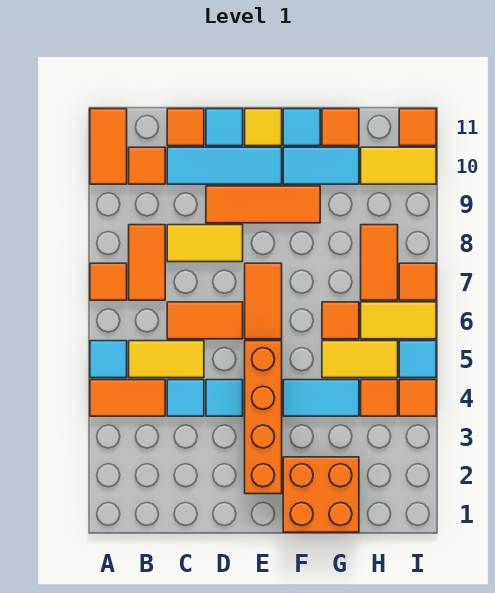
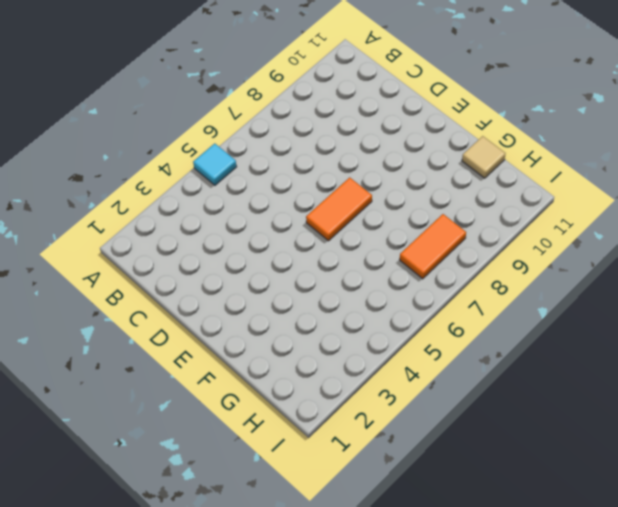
tan 1x1 tile [462,136,506,178] -> orange 1x1 tile [322,109,359,146]
none -> orange 1x2 tile [90,380,165,416]
none -> orange 1x1 tile [90,263,127,300]
none -> orange 1x2 tile [90,109,127,184]
none -> yellow 1x2 tile [129,341,204,378]

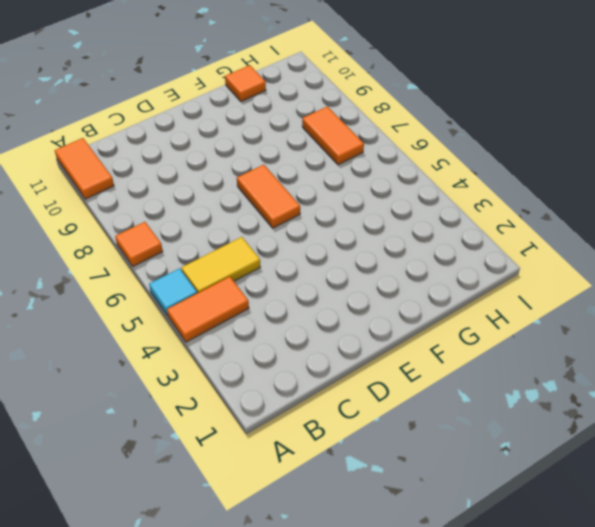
none -> orange 1x2 tile [129,225,165,300]
none -> orange 1x1 tile [129,147,165,184]
none -> cyan 1x1 tile [167,380,204,416]
none -> orange 1x2 tile [167,302,243,339]

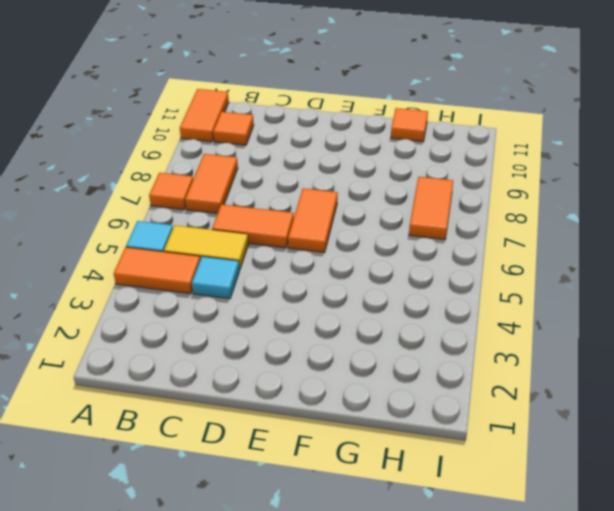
none -> yellow 1x2 tile [167,225,243,262]
none -> cyan 1x3 tile [167,147,282,184]
none -> orange 1x1 tile [167,109,204,146]
none -> cyan 1x1 tile [206,380,243,416]

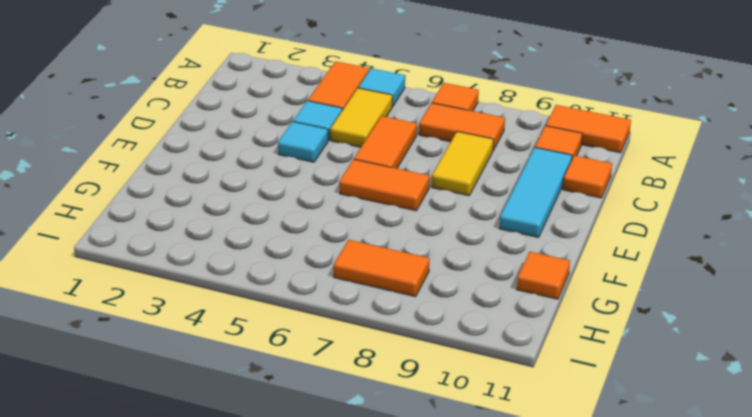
none -> orange 1x3 tile [206,186,320,223]
none -> cyan 1x1 tile [206,109,243,146]
none -> orange 1x4 brick [245,341,282,494]
none -> yellow 1x1 tile [245,109,282,146]

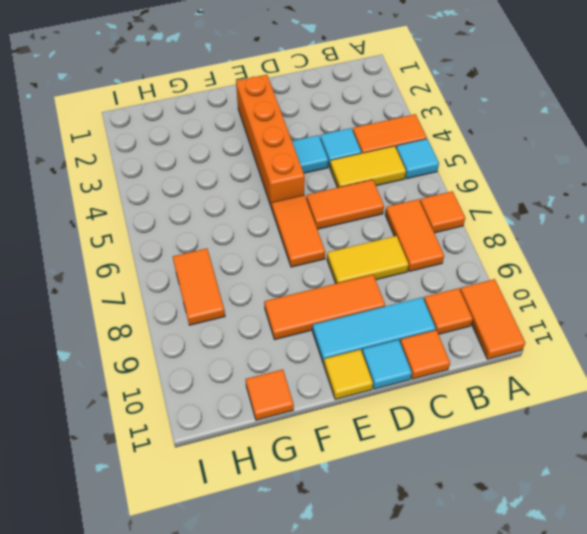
none -> orange 2x2 brick [283,457,359,532]
none -> cyan 1x2 tile [283,380,359,416]
none -> cyan 1x2 tile [283,147,359,184]
none -> cyan 1x1 tile [283,109,320,146]

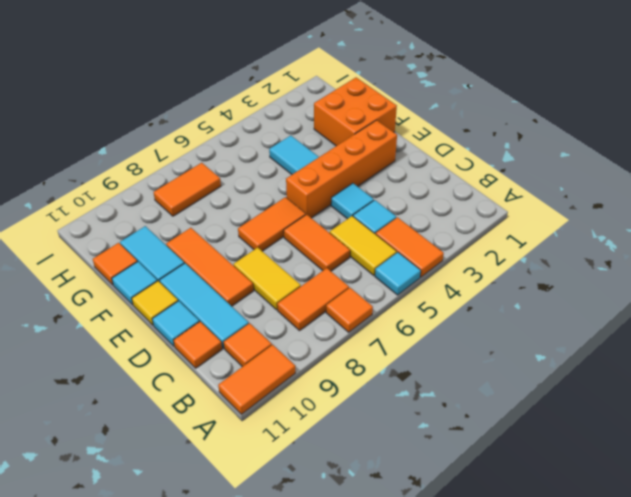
none -> yellow 1x2 tile [322,341,398,378]
none -> orange 1x1 tile [322,302,359,339]
none -> orange 1x1 tile [361,380,398,416]
none -> yellow 1x2 tile [361,302,436,339]

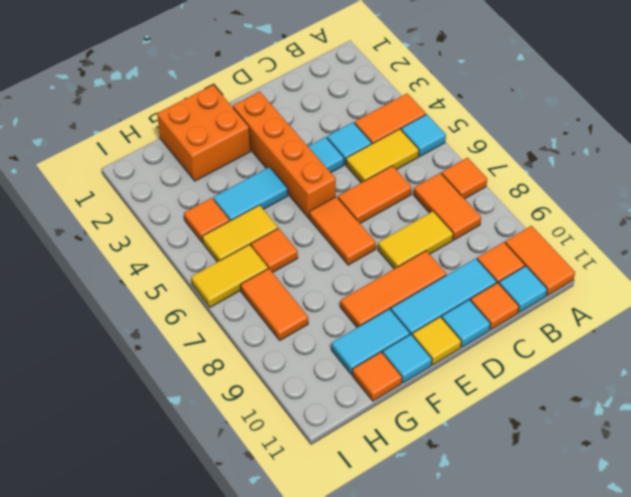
cyan 1x1 tile [499,266,547,313] -> cyan 1x1 tile moved to [399,341,436,378]
none -> yellow 1x2 tile [361,147,436,184]
none -> orange 1x1 tile [399,380,436,416]
none -> orange 1x1 tile [399,263,436,300]
none -> orange 1x1 tile [399,109,436,146]

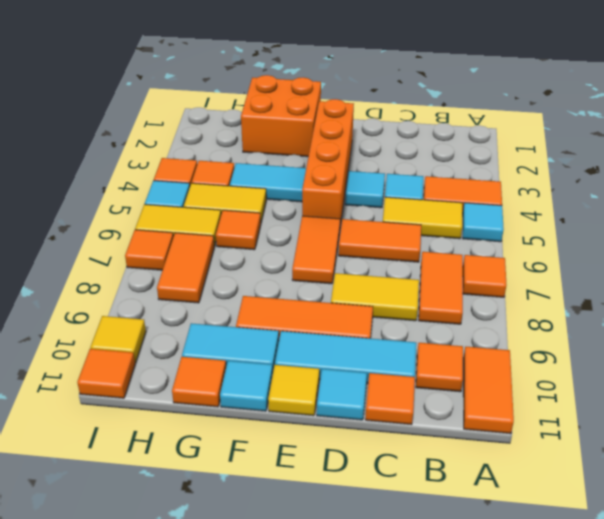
yellow 1x1 tile [90,316,146,363] -> yellow 1x2 tile [361,147,436,184]

